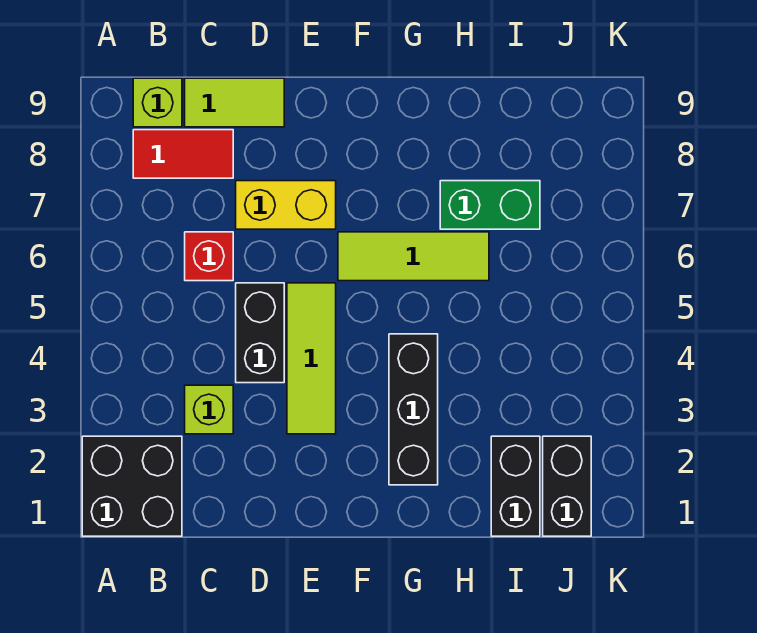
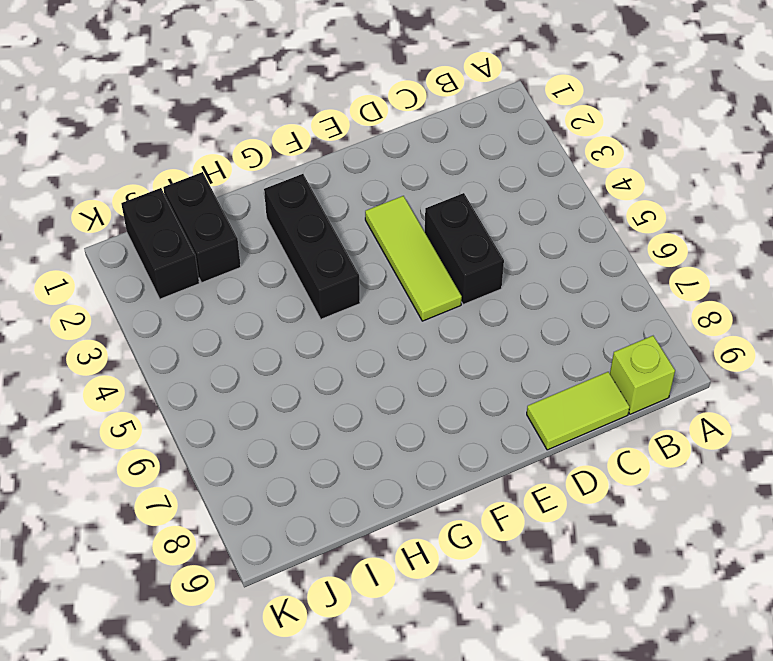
none -> black 2x2 brick [82,436,182,536]
none -> red 1x2 tile [133,130,233,178]
none -> lime 1x1 brick [185,385,233,434]

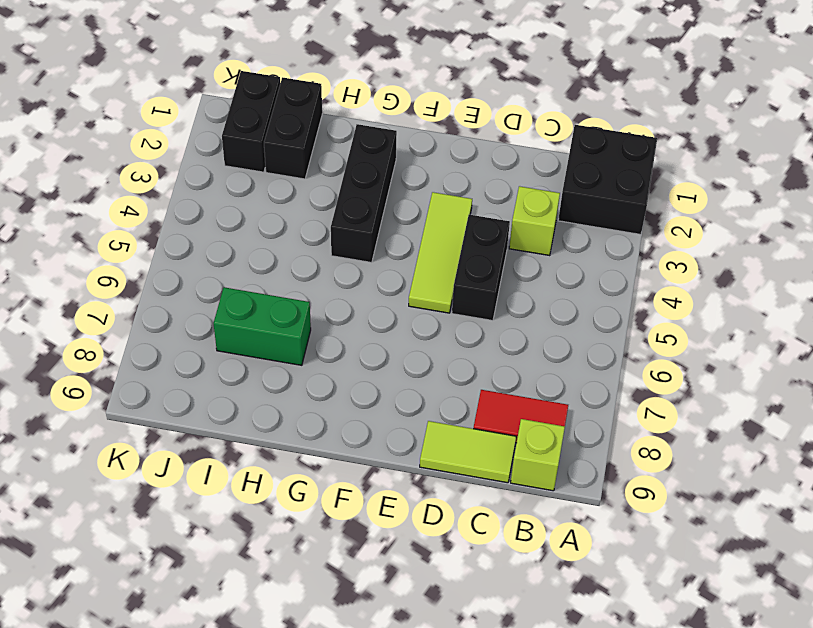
none -> red 1x1 brick [185,232,233,281]
none -> yellow 1x2 brick [236,181,336,229]
none -> lime 1x3 tile [338,232,489,281]

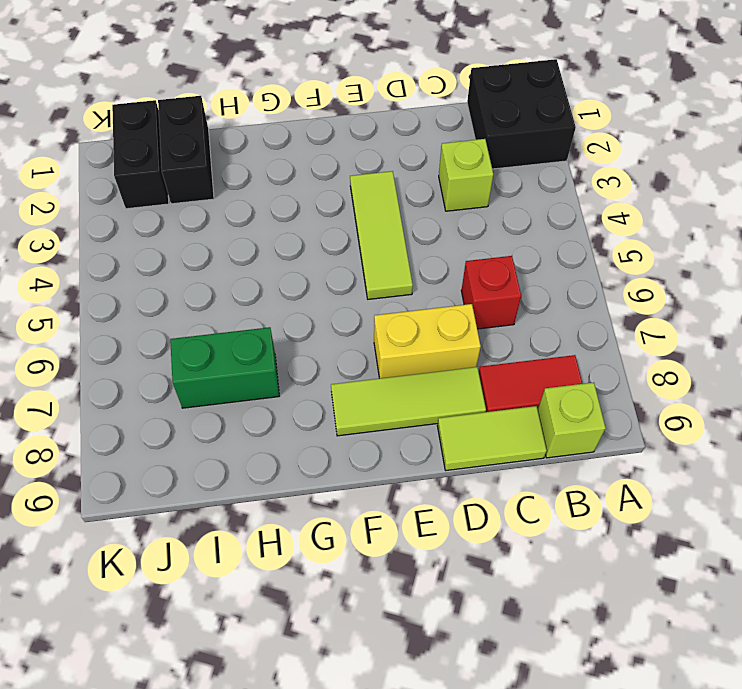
lime 1x3 tile [331,367,486,436] -> lime 1x3 tile moved to [338,232,489,281]
none -> black 1x2 brick [236,283,284,383]
none -> black 1x3 brick [389,334,438,485]

